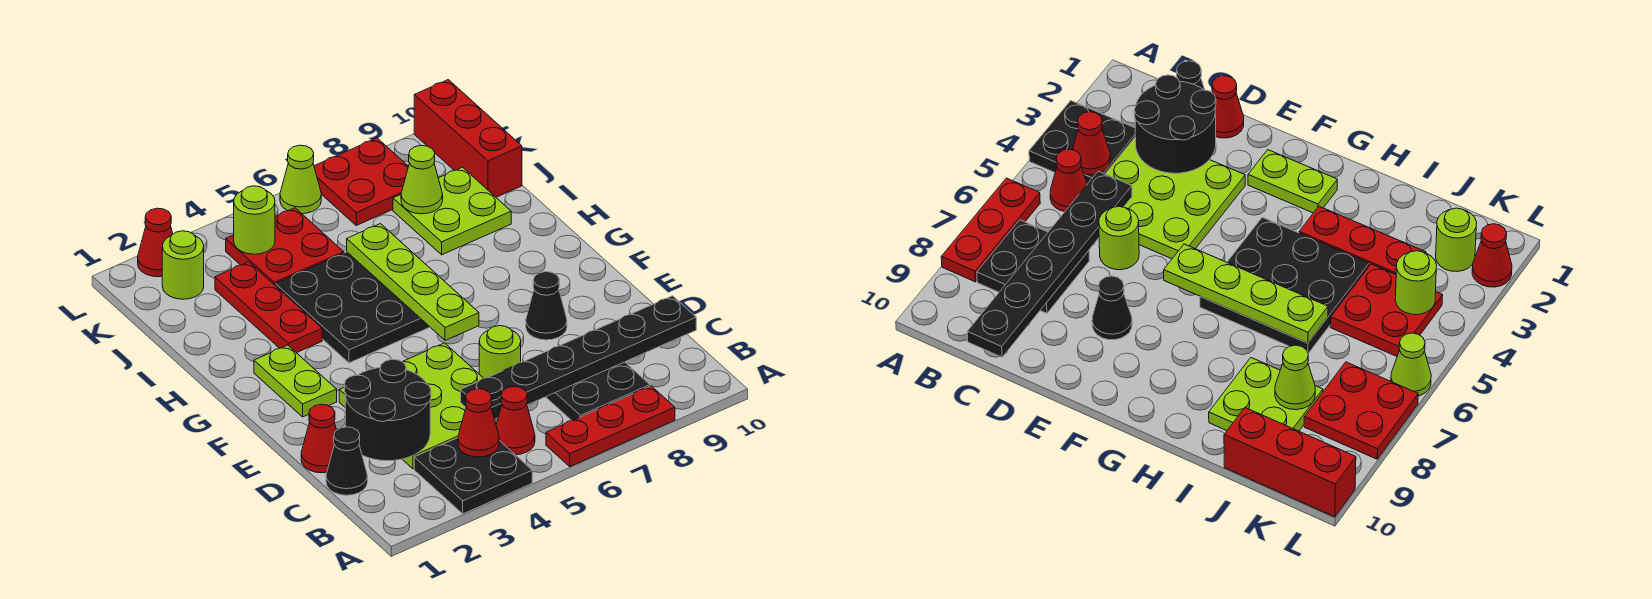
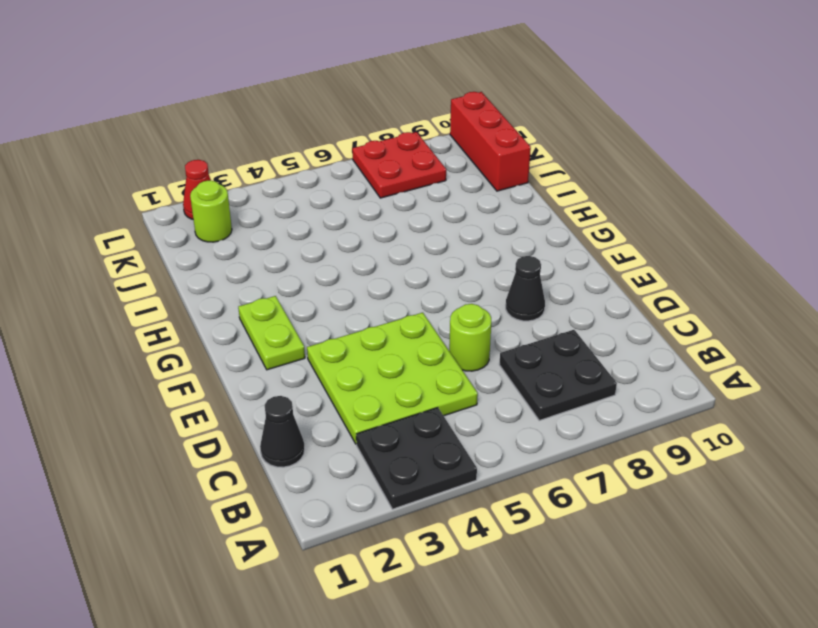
none -> red 1x3 plate [546,386,675,466]
none -> red 1x1 cone [496,386,535,455]
none -> red 1x1 cone [301,404,337,473]

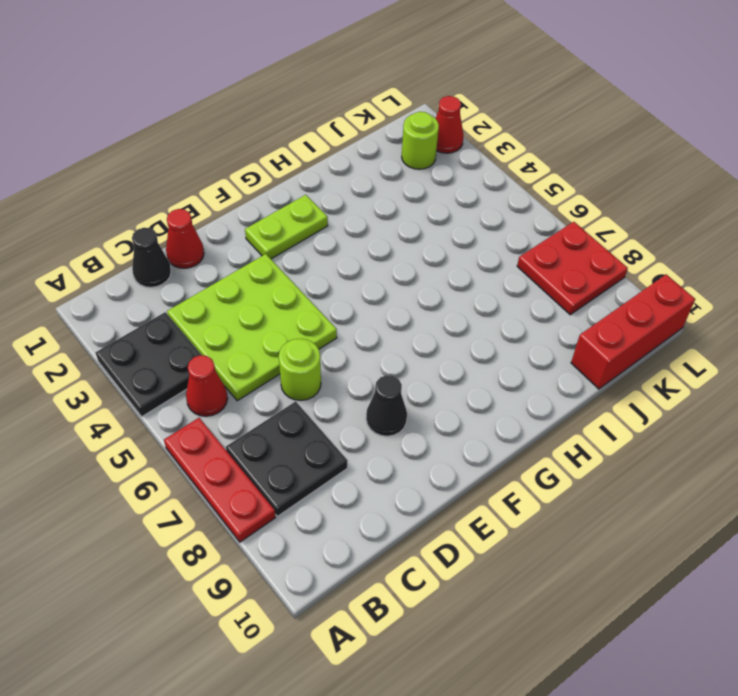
none -> black 3x3 plate [275,252,429,363]
none -> red 1x3 plate [215,262,322,353]
none -> lime 2x2 plate [393,167,511,255]

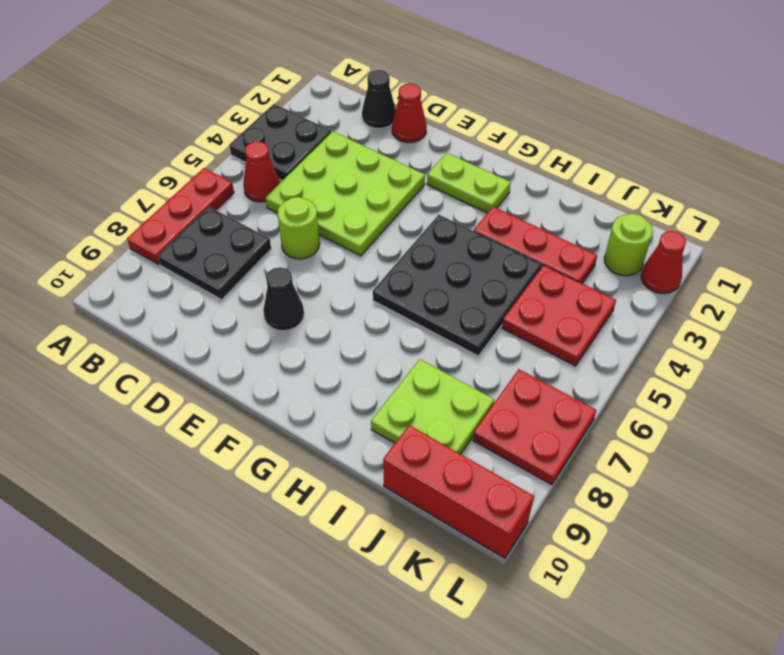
none -> lime 1x1 cone [280,145,321,214]
none -> red 1x1 cone [458,389,499,457]
none -> black 2x2 round brick [345,359,431,461]

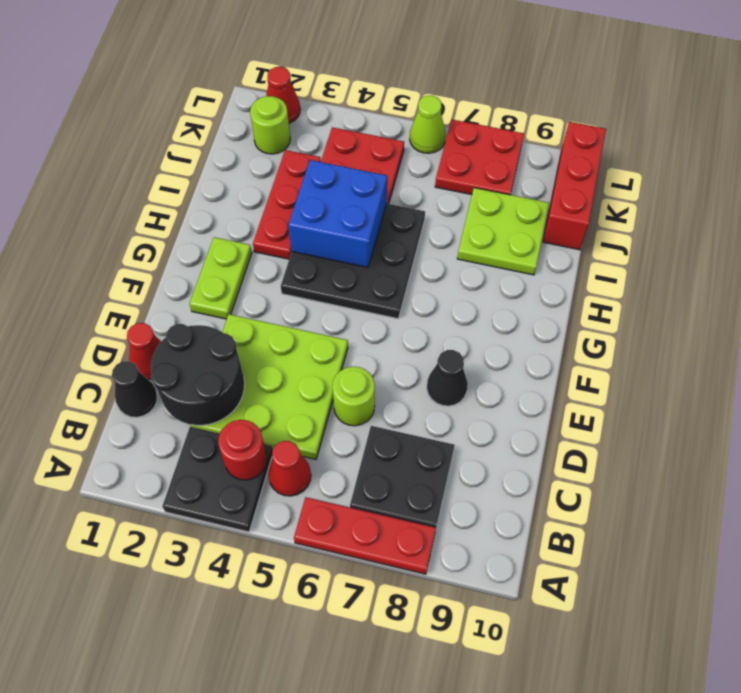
red 1x1 round brick [218,420,267,480] -> red 1x1 cone [458,389,499,457]
blue 2x2 brick [288,160,387,267] -> none
none -> black 1x6 plate [461,296,696,419]
none -> lime 1x4 plate [347,224,479,340]
none -> lime 1x1 cone [401,145,443,214]

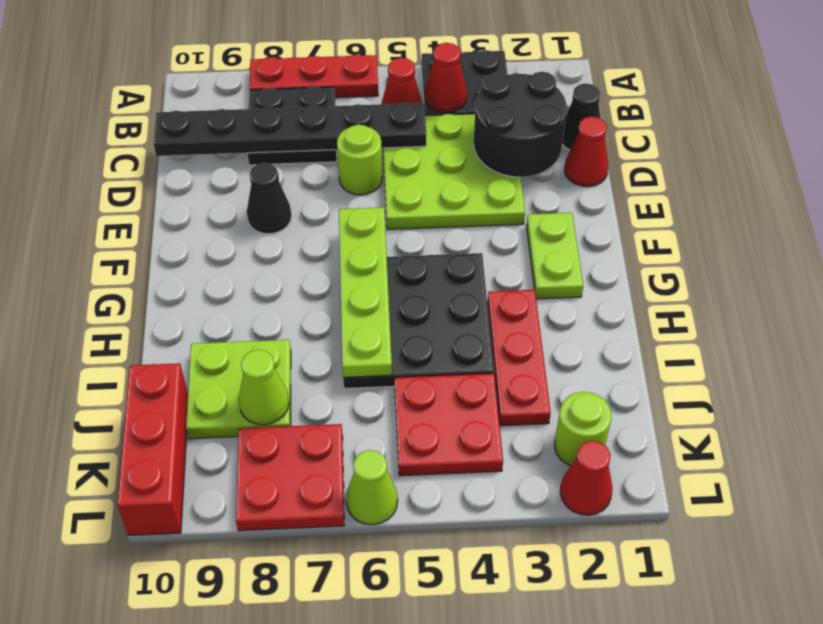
none -> lime 1x1 round brick [234,186,275,254]

